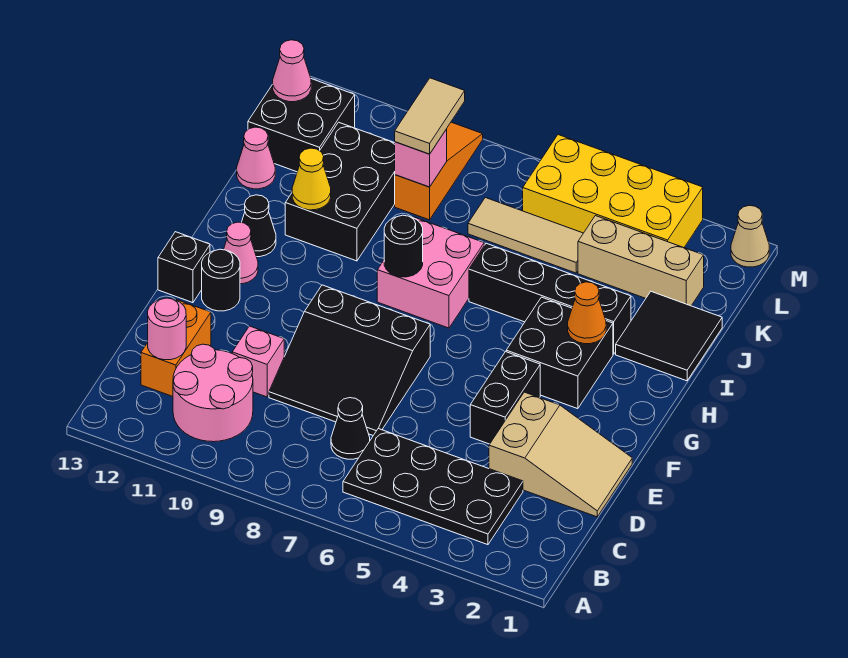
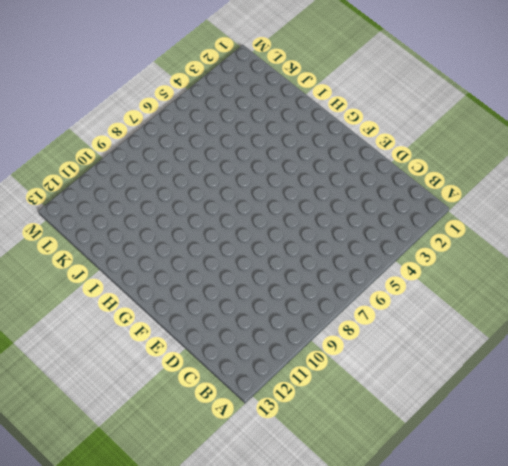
none -> black 2x4 plate [343,428,523,545]
none -> pink 2x2 round brick [173,344,253,442]
none -> black 1x1 cone [331,398,370,459]
none -> orange 1x2 brick [141,300,211,396]

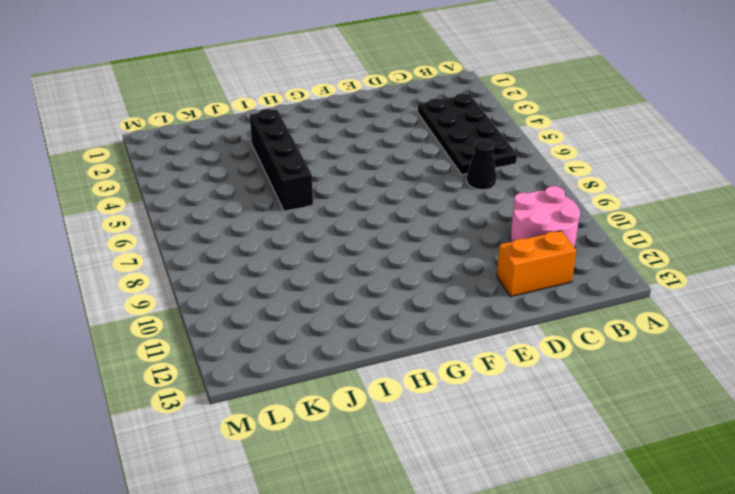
none -> tan 2x3 slope [489,392,632,517]
none -> black 3x3 slope [269,285,430,435]
none -> pink 1x1 brick [232,326,284,397]
none -> black 1x2 brick [470,352,540,444]

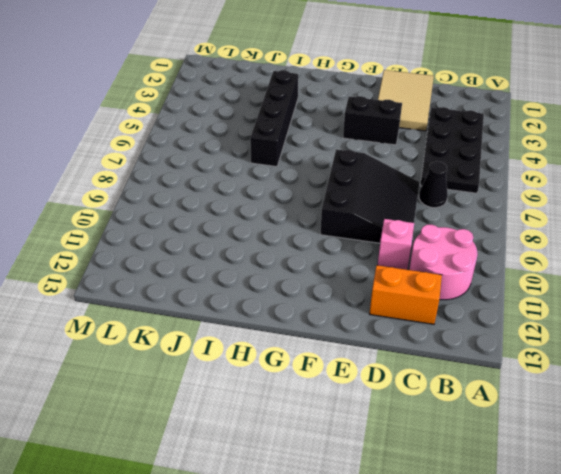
tan 2x3 tile [378,70,434,131] -> tan 2x3 slope [489,392,632,517]
none -> black 1x1 round brick [202,249,240,311]
none -> black 1x1 brick [158,232,210,303]
none -> black 2x2 brick [506,297,613,409]
none -> pink 1x1 cone [224,222,258,284]

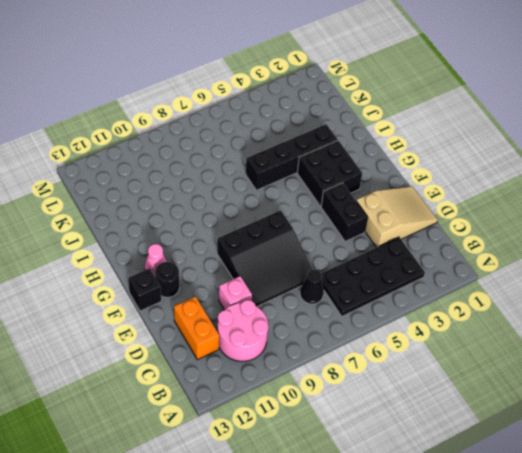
none -> pink 2x2 brick [377,217,484,328]
none -> black 1x1 cone [241,195,276,257]
none -> black 2x2 tile [616,292,722,381]
none -> black 2x3 brick [285,122,395,261]

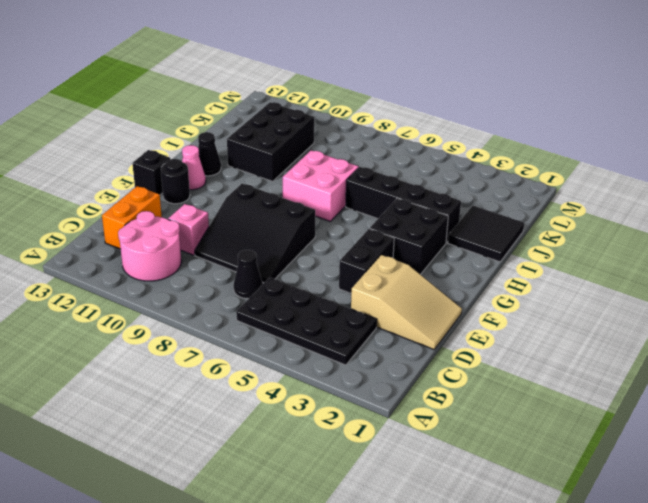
none -> pink 1x1 cone [237,127,275,189]
none -> tan 1x3 brick [578,216,704,306]
none -> tan 1x3 tile [468,198,583,273]
none -> orange 1x3 slope [395,122,483,220]

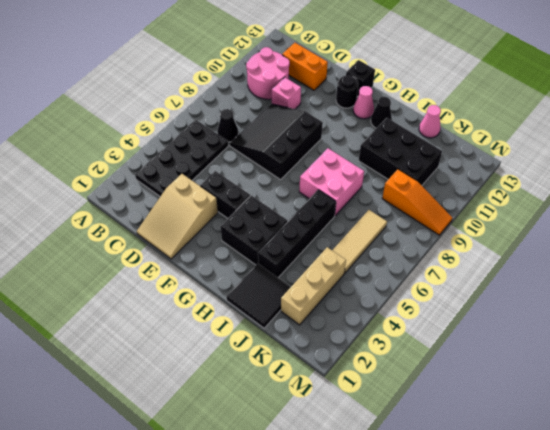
none -> black 2x2 brick [248,79,355,172]
none -> yellow 2x4 brick [523,135,703,248]
none -> tan 1x1 cone [731,205,769,267]
none -> pink 1x1 round brick [148,298,186,360]

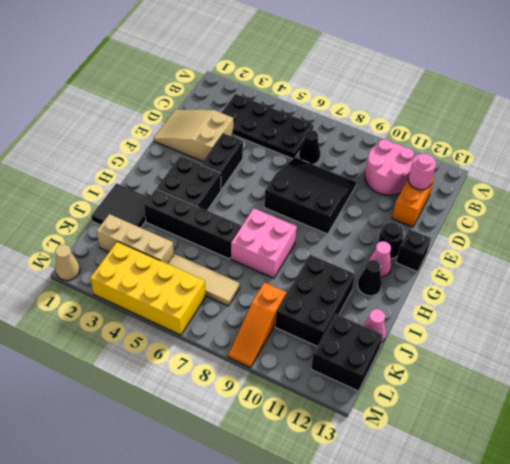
none -> pink 1x1 brick [232,326,284,397]
none -> orange 1x1 cone [568,282,606,344]
none -> black 1x1 round brick [384,215,423,277]
none -> yellow 1x1 cone [292,148,331,210]

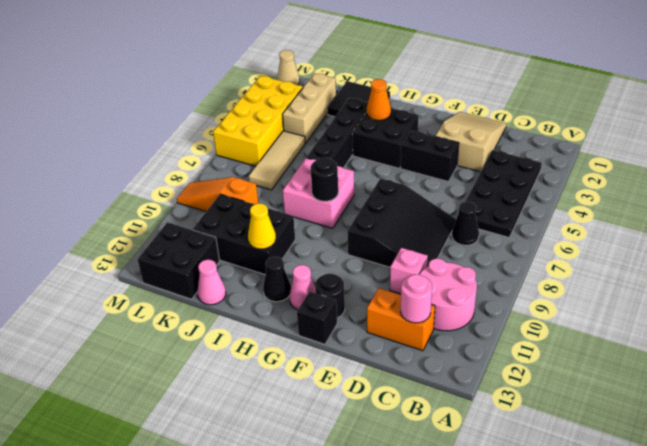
none -> pink 1x1 brick [395,129,447,187]
none -> pink 1x1 cone [273,40,311,102]
none -> tan 1x2 tile [395,78,465,154]

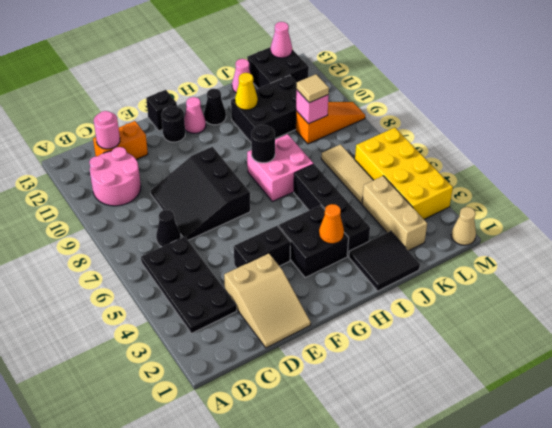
tan 1x1 tile [297,74,329,103] -> tan 1x2 tile [395,78,465,154]
none -> pink 1x1 brick [232,326,284,397]

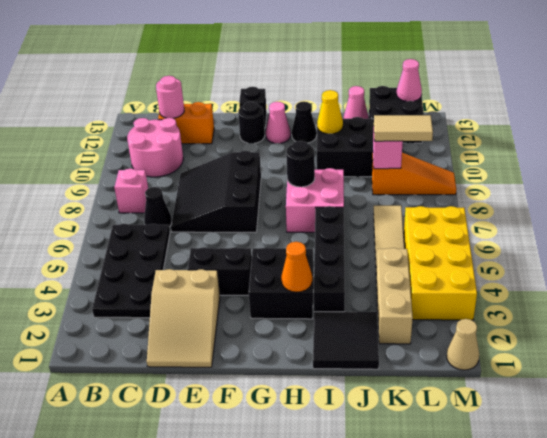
pink 1x1 brick [114,169,148,213] -> pink 1x1 brick moved to [232,326,284,397]

